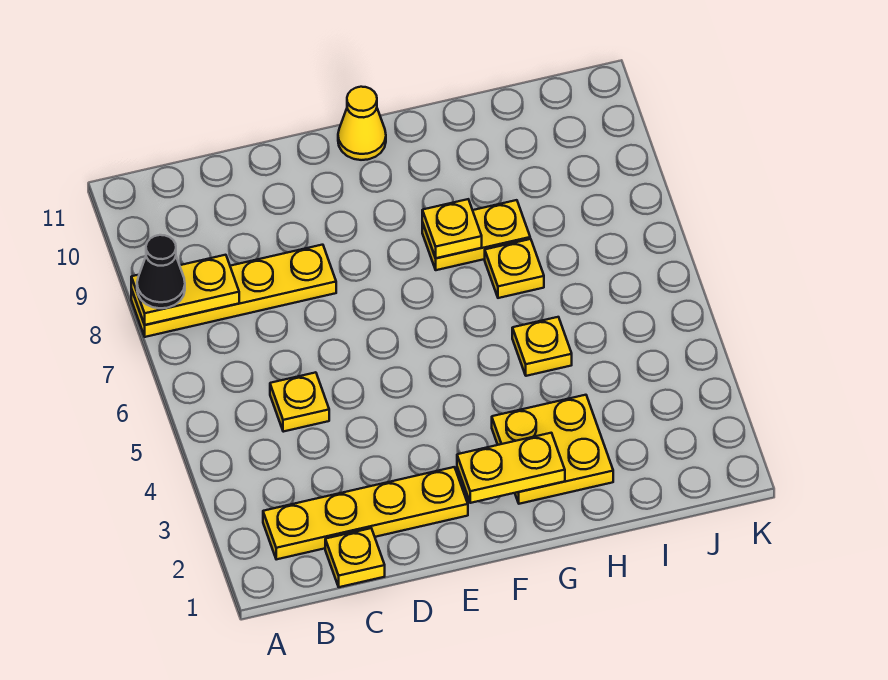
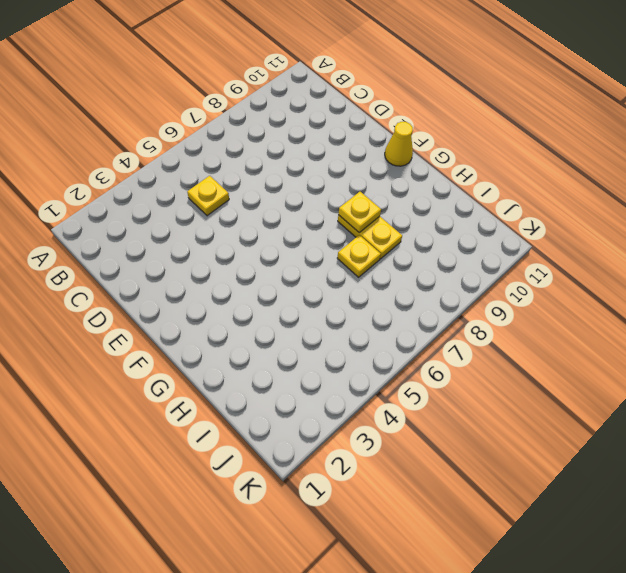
none -> yellow 1x4 plate [131,245,336,337]
none -> yellow 1x4 plate [263,467,468,559]
none -> yellow 1x1 plate [325,528,385,587]

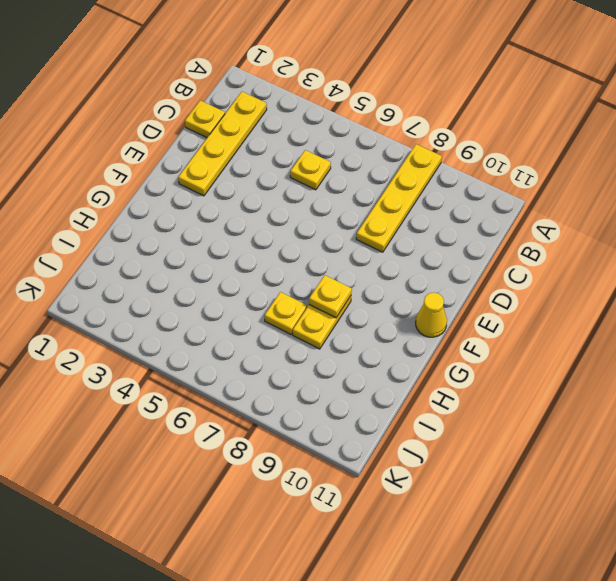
none -> yellow 2x2 plate [492,395,613,504]
none -> yellow 1x1 plate [512,317,572,376]
none -> yellow 1x2 plate [131,255,239,325]

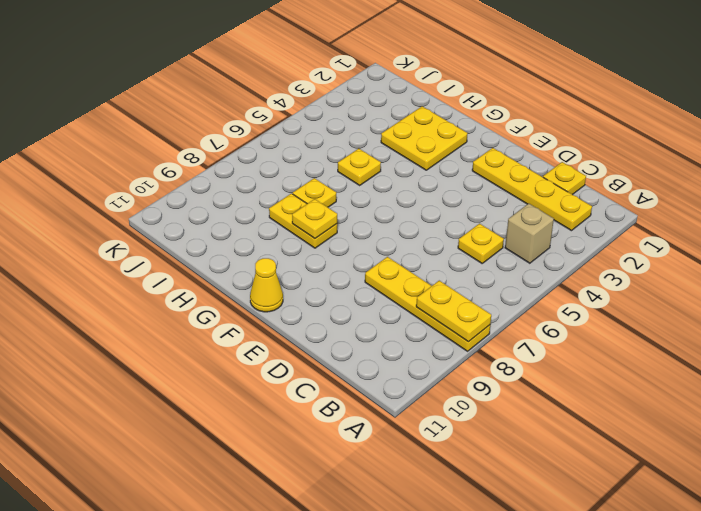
tan 1x1 brick [505,204,554,263] -> none
none -> yellow 1x2 plate [457,433,565,503]
none -> black 1x1 cone [137,235,185,308]

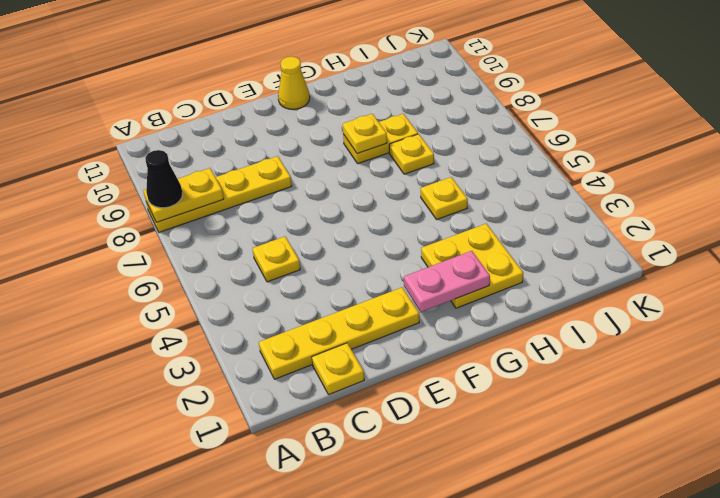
pink 1x2 plate [404,251,490,312] -> yellow 1x2 plate [457,433,565,503]

